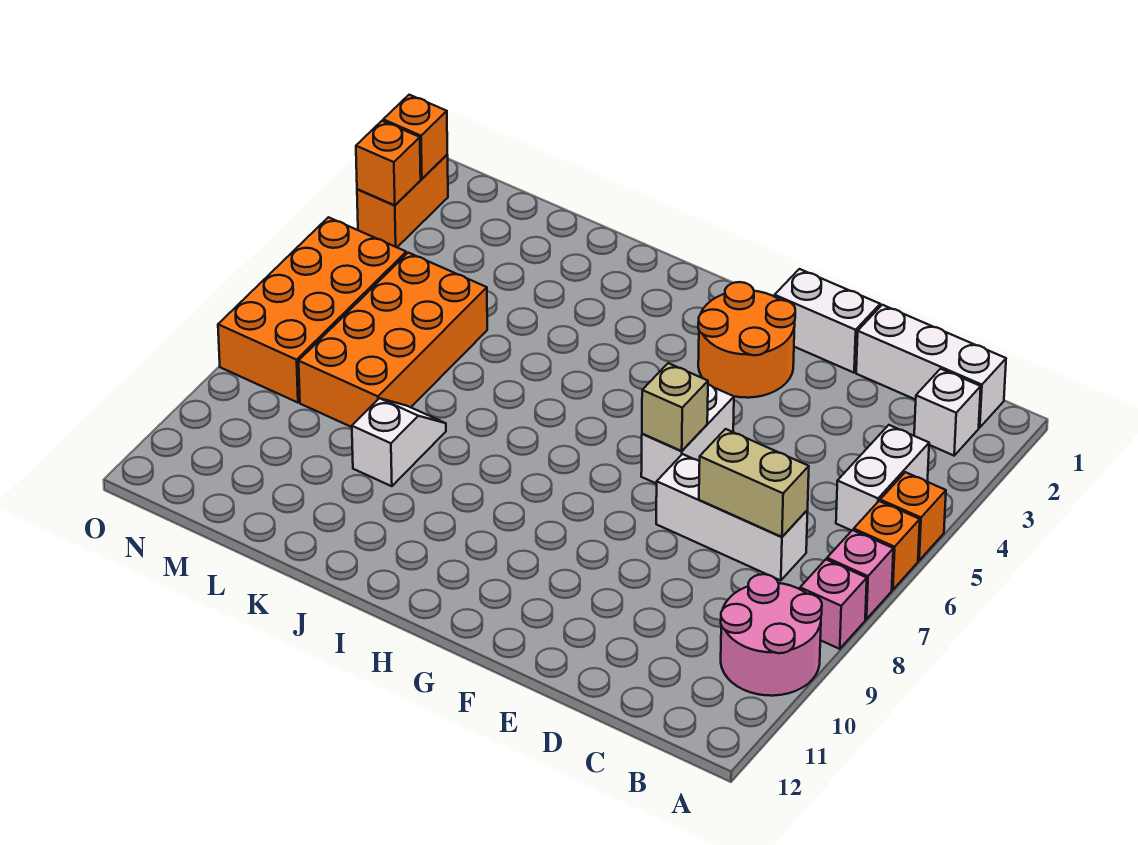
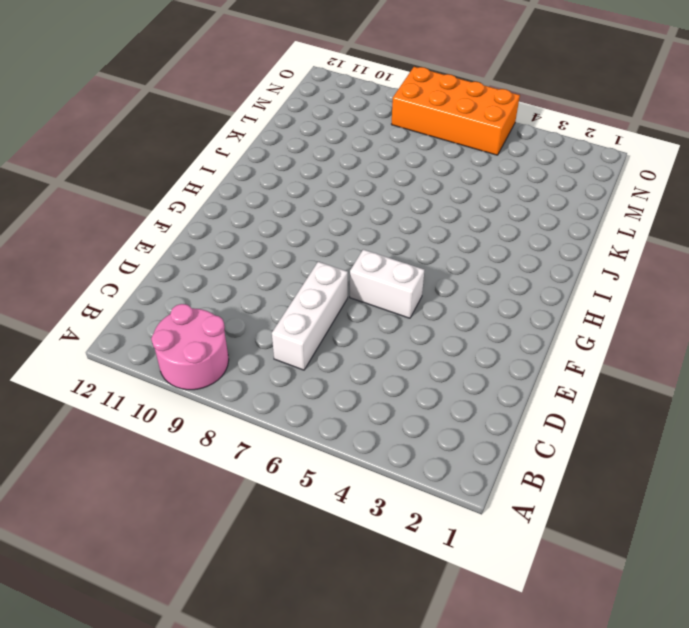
none -> orange 1x1 brick [880,472,946,560]
none -> orange 1x1 brick [854,501,920,590]
none -> pink 1x1 brick [827,530,893,619]

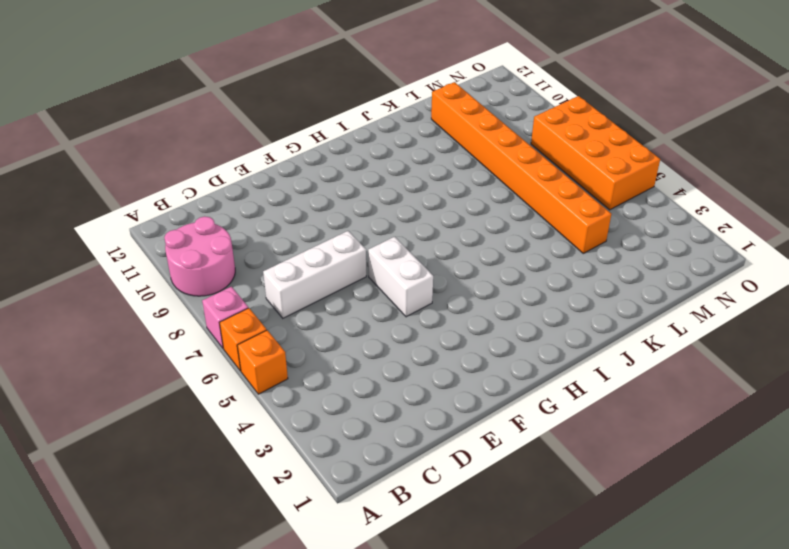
orange 1x8 brick [431,82,611,253] -> orange 2x4 brick [299,253,487,427]
none -> pink 1x1 brick [800,560,867,649]
none -> white 1x3 brick [856,305,1006,427]
none -> white 1x1 brick [914,369,981,456]

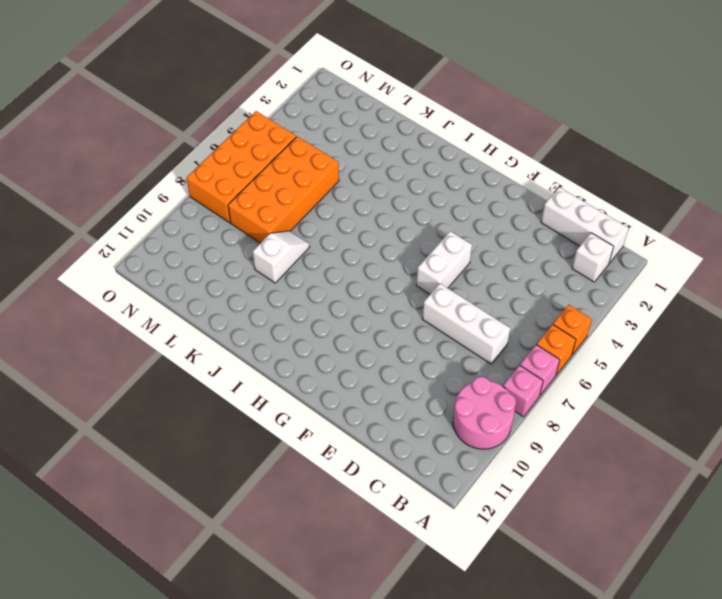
none -> white 1x2 brick [836,425,929,530]
none -> white 1x2 brick [775,269,880,373]
none -> orange 2x2 round brick [698,282,795,398]

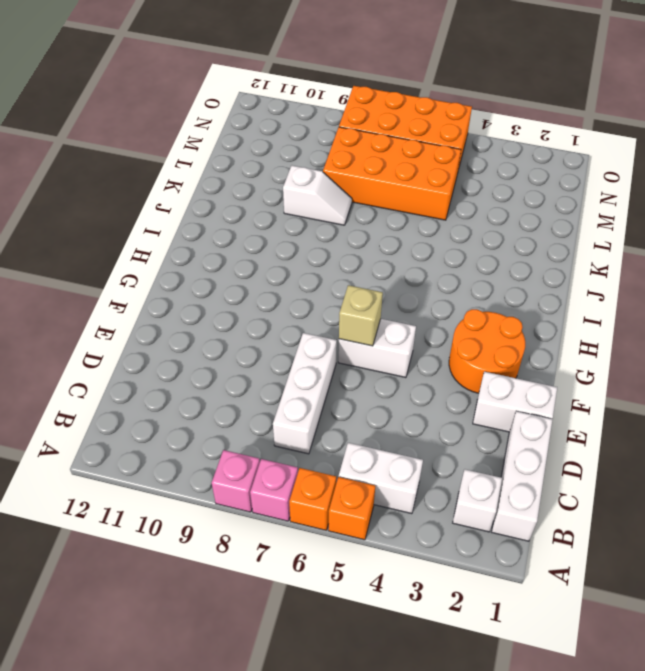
white 1x2 brick [473,372,557,432] -> white 1x2 brick turned to [775,269,880,373]
none -> pink 2x2 round brick [721,574,822,696]
none -> orange 1x2 brick [357,155,448,247]
none -> tan 1x2 brick [699,429,809,537]

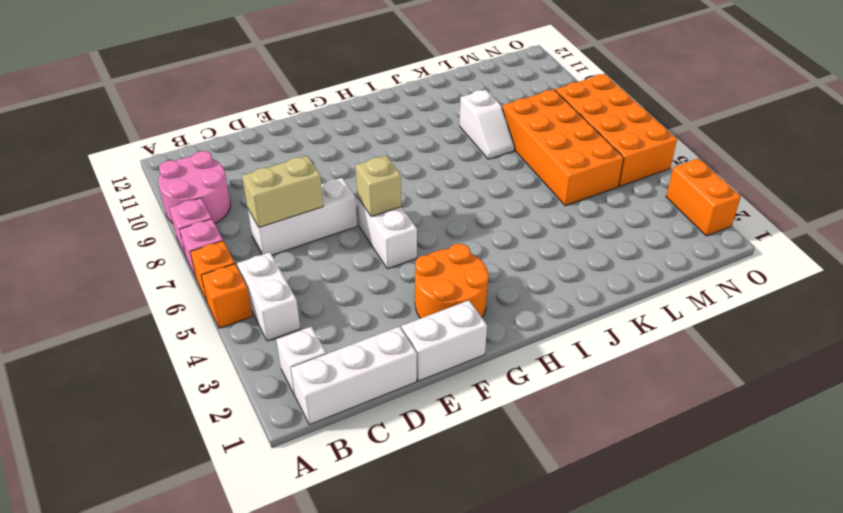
none -> orange 1x1 brick [383,95,447,179]
none -> orange 1x1 brick [356,121,421,205]

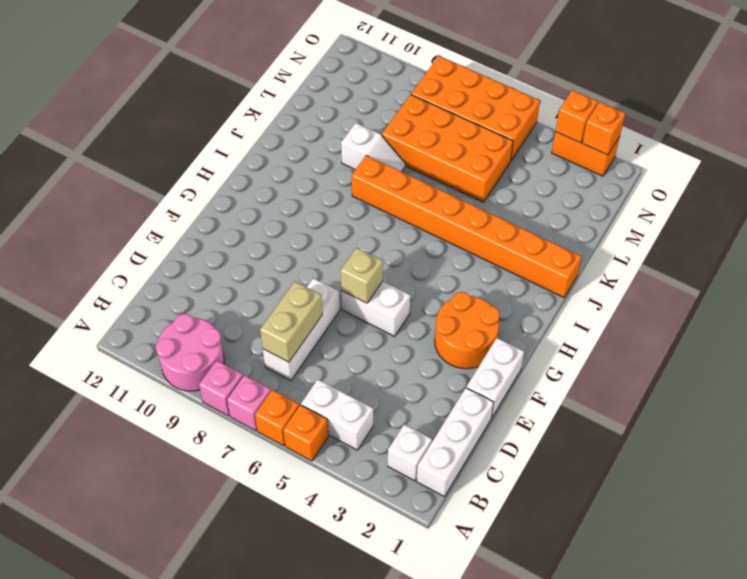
orange 1x8 brick [352,155,582,297] -> none

